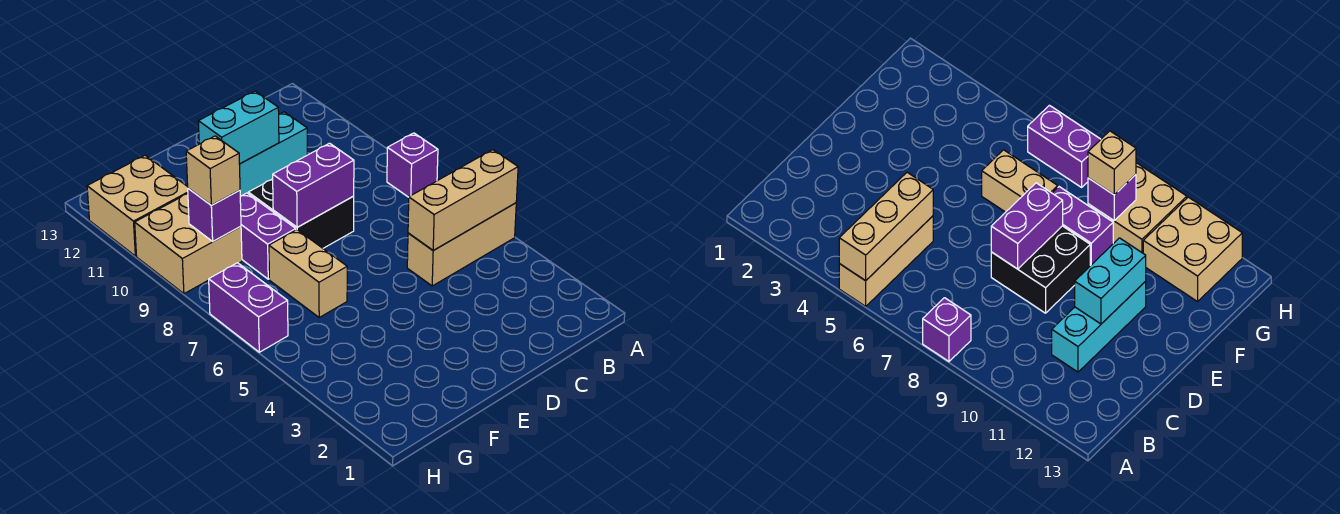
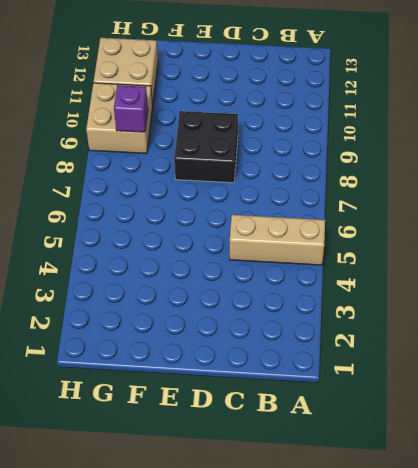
none -> purple 1x1 brick [387,133,438,197]
none -> cyan 1x3 brick [239,112,307,196]
none -> tan 1x2 brick [269,230,347,317]

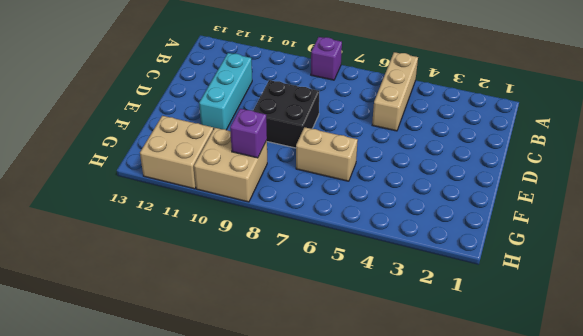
none -> purple 1x2 brick [240,193,296,279]
none -> purple 1x2 brick [209,263,288,352]
none -> tan 1x3 brick [408,150,518,250]

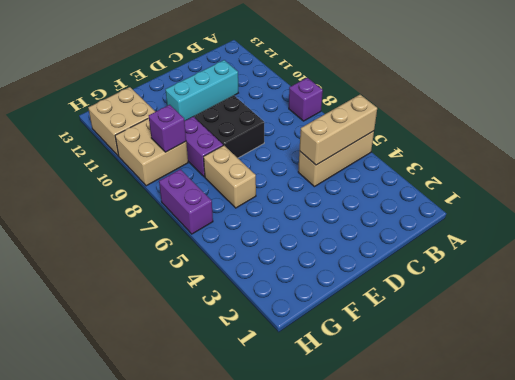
none -> purple 1x2 brick [273,143,354,227]
none -> cyan 1x2 brick [198,91,279,164]
none -> tan 1x1 brick [186,136,240,205]

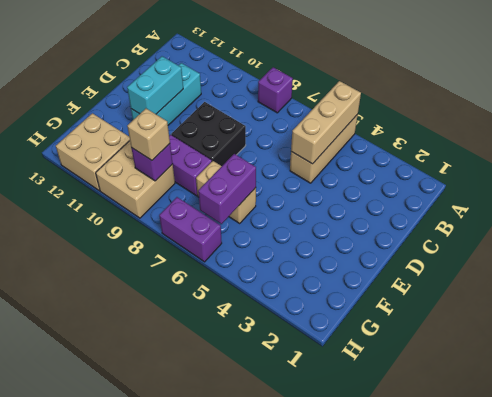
purple 1x2 brick [198,154,256,224] -> purple 1x2 brick moved to [273,143,354,227]

